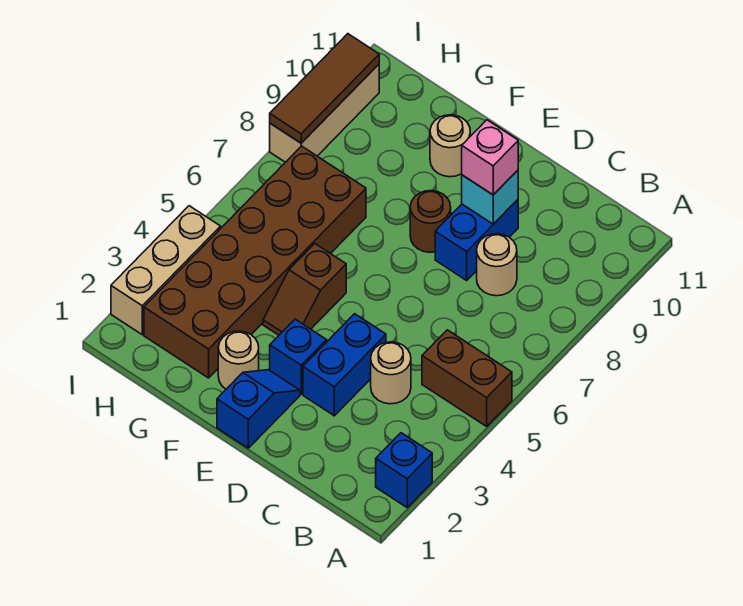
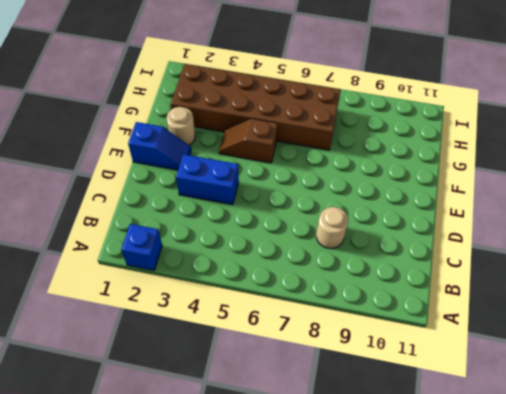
none -> brown 1x2 brick [422,330,512,426]
none -> tan 1x1 round brick [371,342,411,404]
none -> blue 1x2 brick [435,200,518,280]

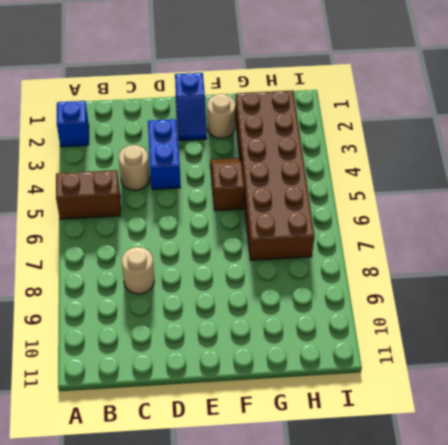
none -> blue 1x2 brick [435,200,518,280]
none -> blue 1x1 brick [270,319,327,394]
none -> brown 1x1 round brick [410,191,451,252]

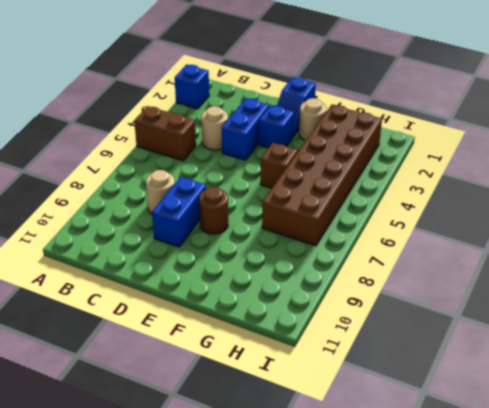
none -> tan 1x1 round brick [430,115,470,177]
none -> tan 1x3 brick [111,206,221,335]
none -> tan 1x3 brick [270,64,379,162]

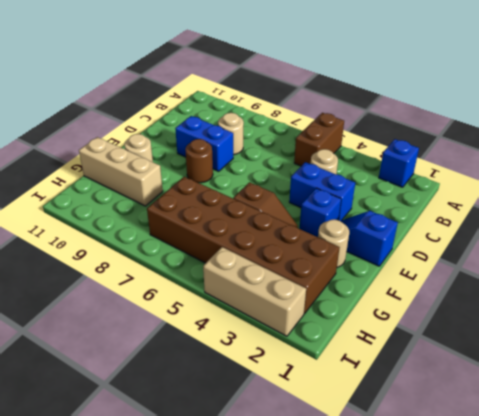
tan 1x3 brick [79,137,163,206] -> tan 1x3 brick moved to [270,64,379,162]
none -> cyan 1x1 brick [462,170,518,224]
none -> brown 1x3 tile [270,34,379,143]
none -> pink 1x1 brick [462,120,518,195]

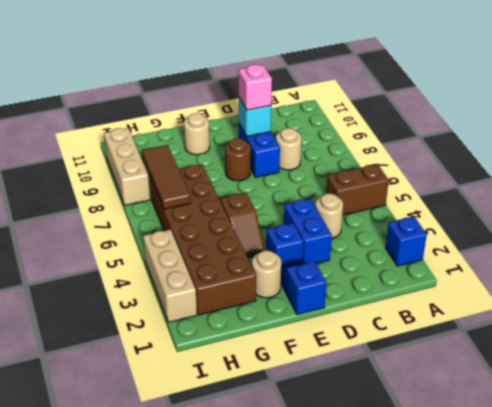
brown 1x3 tile [142,145,191,209] -> brown 1x3 tile moved to [270,34,379,143]

